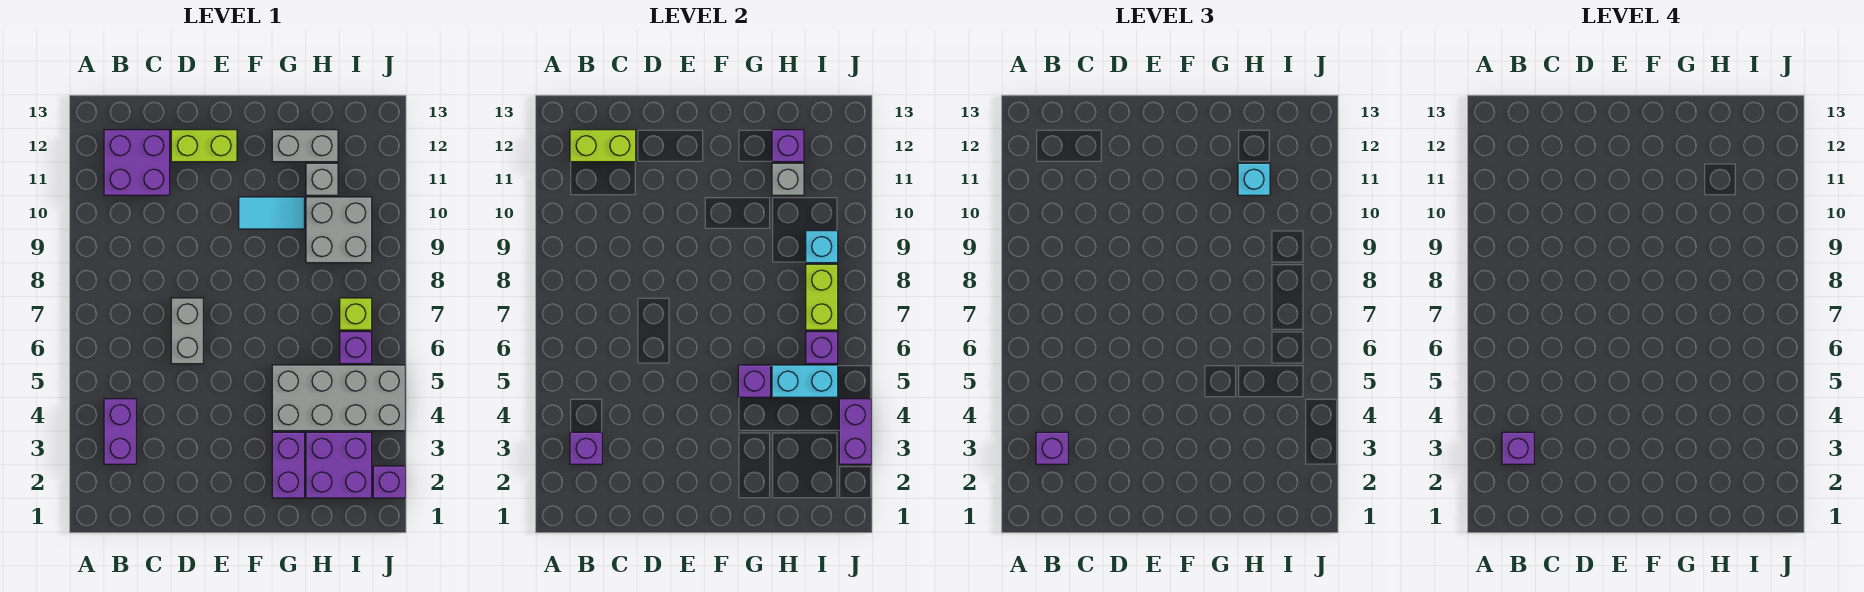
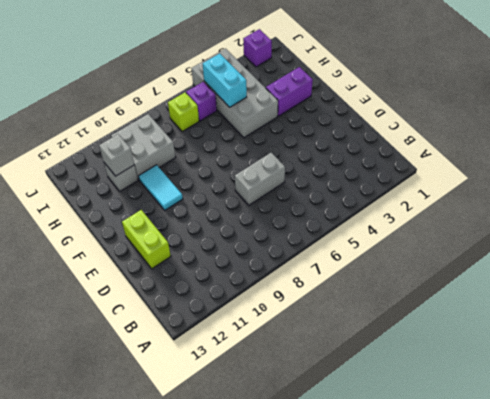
none -> purple 1x2 brick [104,399,136,464]
none -> purple 2x2 brick [104,130,170,195]
none -> grey 1x2 brick [272,130,338,162]

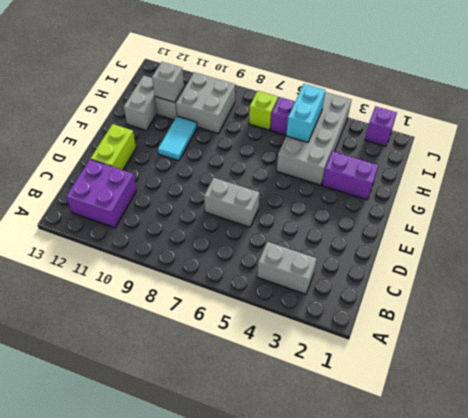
grey 1x2 brick [257,242,317,294] -> purple 1x2 brick [104,399,136,464]
none -> purple 2x2 brick [306,432,372,498]
none -> purple 1x1 brick [570,432,602,464]
none -> lime 1x2 brick [570,130,636,162]

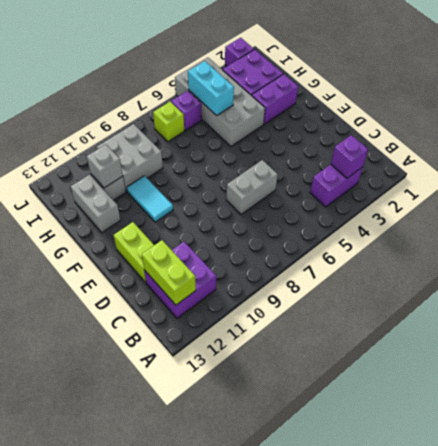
none -> purple 1x1 brick [738,365,770,397]
none -> purple 1x1 brick [772,130,804,162]
none -> purple 1x1 brick [806,332,838,364]

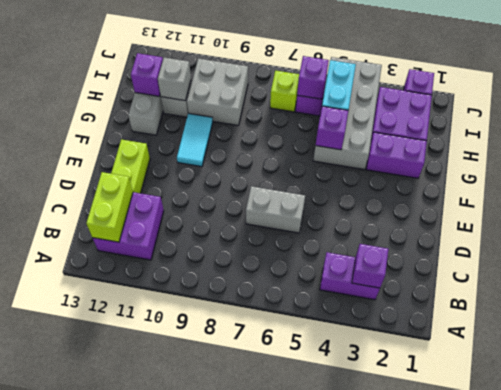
none -> lime 1x2 brick [806,264,838,330]
none -> cyan 1x1 brick [806,231,838,263]
none -> purple 1x2 brick [839,399,871,464]

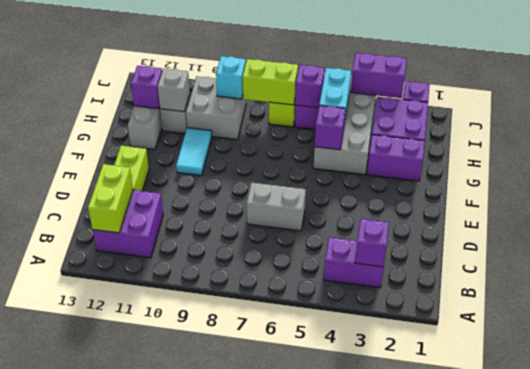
none -> purple 1x1 brick [1036,432,1068,464]
none -> cyan 1x1 brick [1238,163,1270,195]
none -> purple 1x1 brick [1502,432,1534,464]

